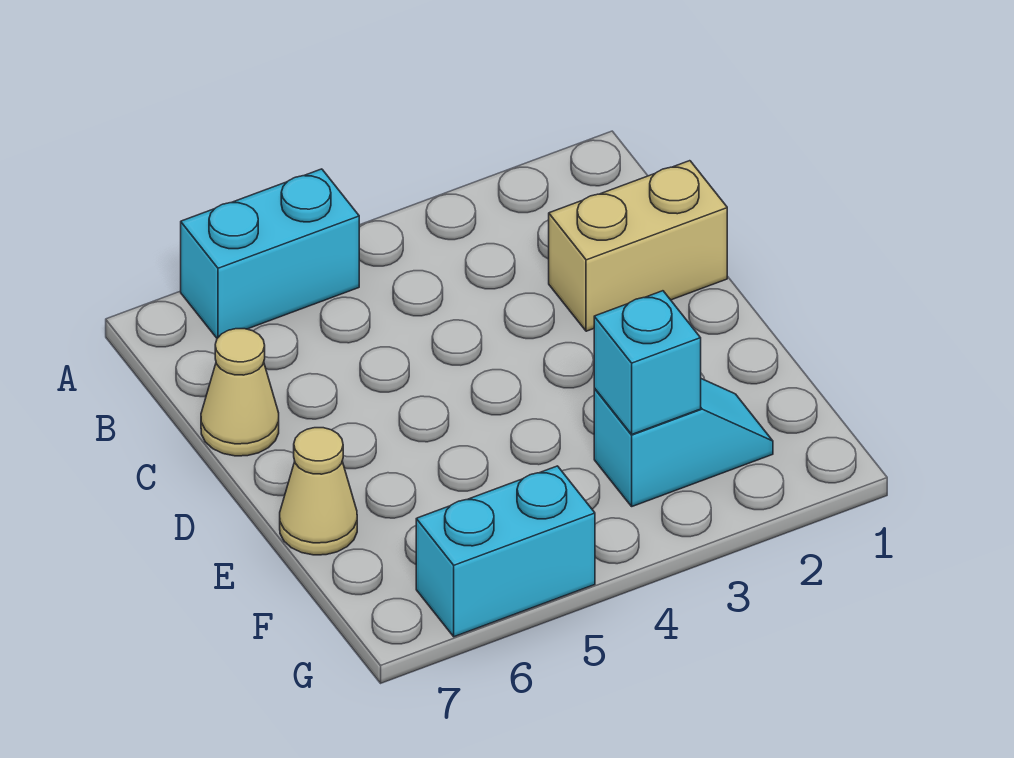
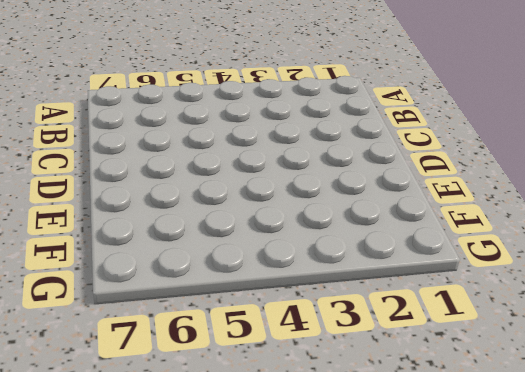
none -> cyan 1x2 brick [181,169,359,338]
none -> tan 1x2 brick [549,161,727,331]

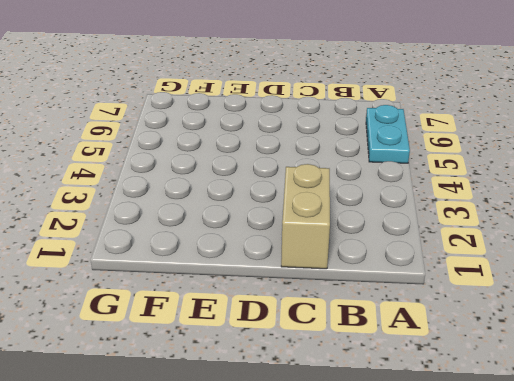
cyan 1x2 plate [366,105,410,163] -> cyan 1x2 brick [181,169,359,338]
none -> tan 1x1 cone [201,329,279,456]
none -> tan 1x1 cone [280,428,357,555]

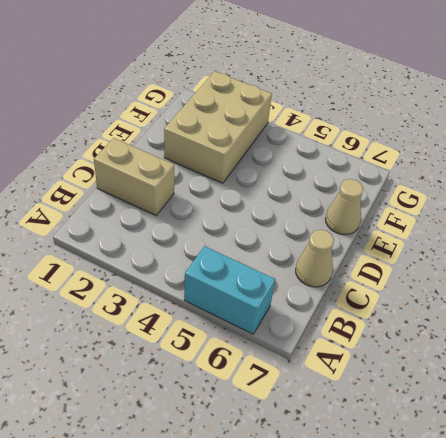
tan 2x3 brick [164,71,272,183] -> cyan 1x2 slope [594,379,773,506]
none -> cyan 1x2 brick [416,466,595,637]
none -> cyan 1x1 brick [594,291,701,434]

